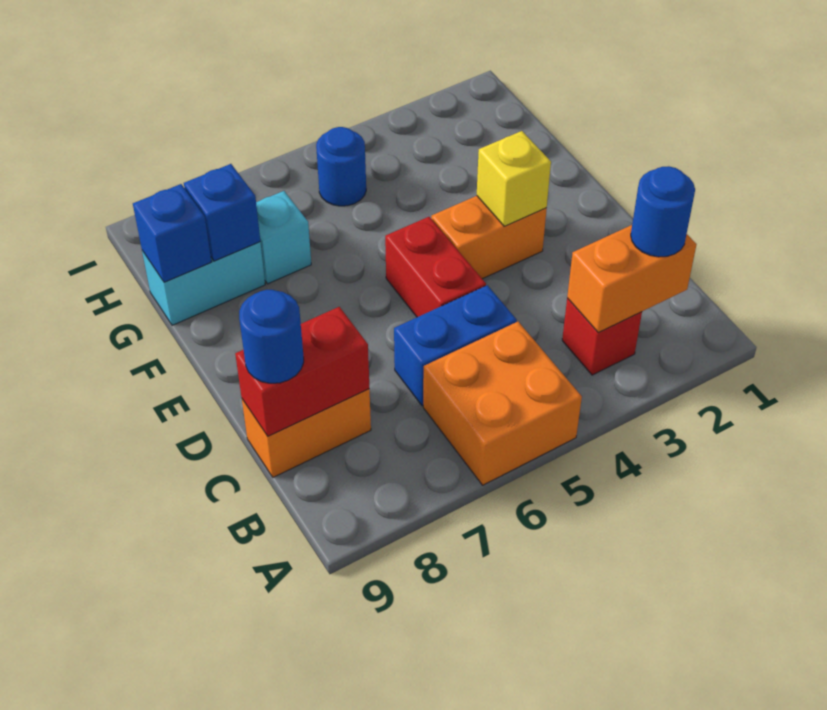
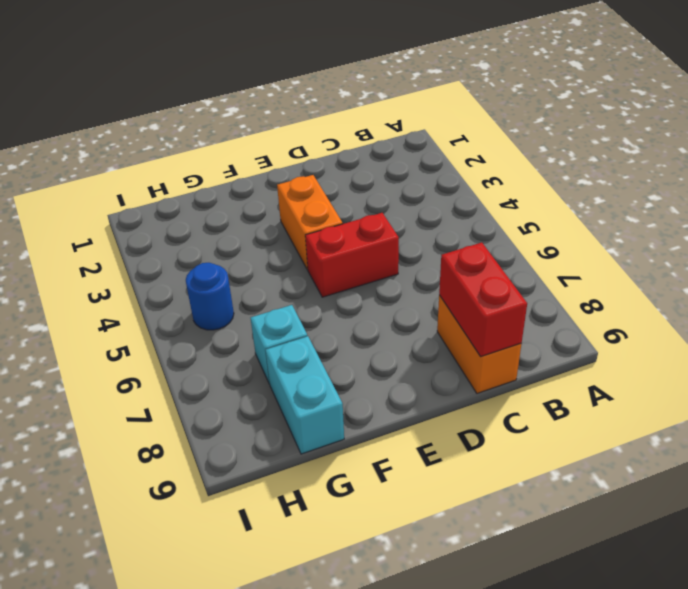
none -> orange 2x2 brick [423,322,582,485]
none -> red 1x1 brick [562,298,642,375]
none -> blue 1x2 brick [394,285,517,406]

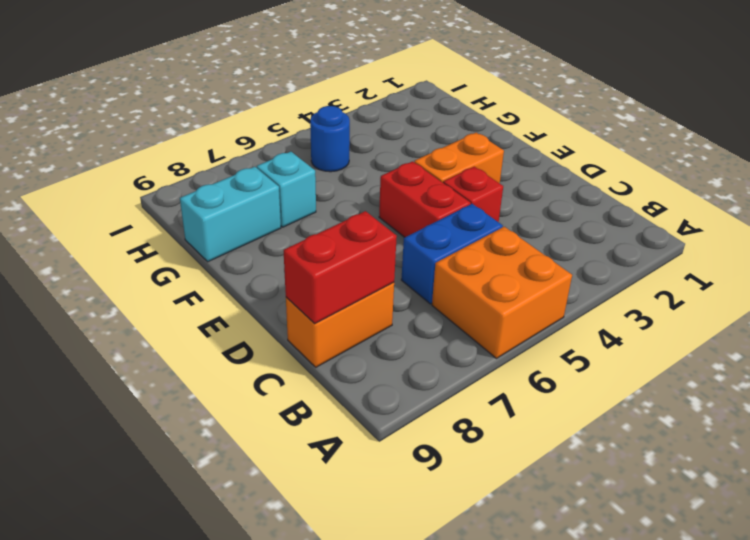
red 1x1 brick [443,167,503,222] -> red 1x1 brick moved to [562,298,642,375]
none -> orange 1x2 brick [567,225,697,332]
none -> yellow 1x1 brick [477,131,551,226]
none -> blue 1x1 brick [184,164,260,261]

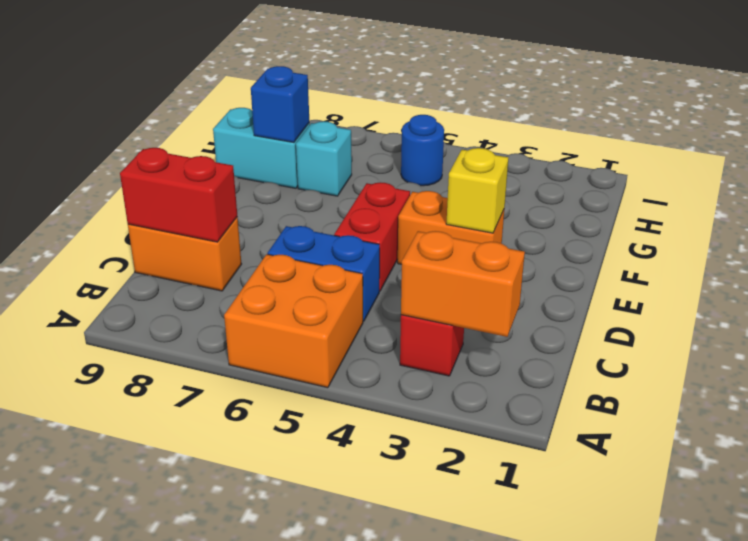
none -> blue 1x1 brick [133,184,212,282]
none -> blue 1x1 round brick [631,166,695,257]
none -> blue 1x1 round brick [239,290,304,383]

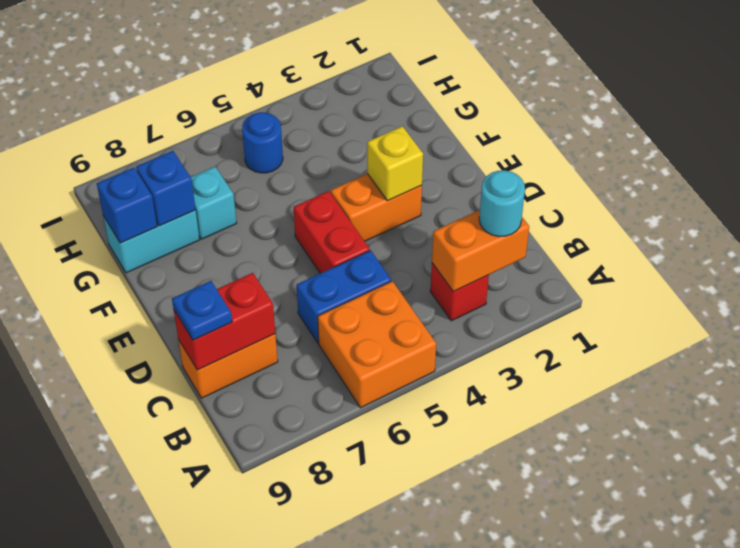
cyan 1x1 round brick [479,170,525,237] -> blue 1x1 round brick [631,166,695,257]
blue 1x1 plate [172,281,232,340] -> blue 1x1 round brick [239,290,304,383]

